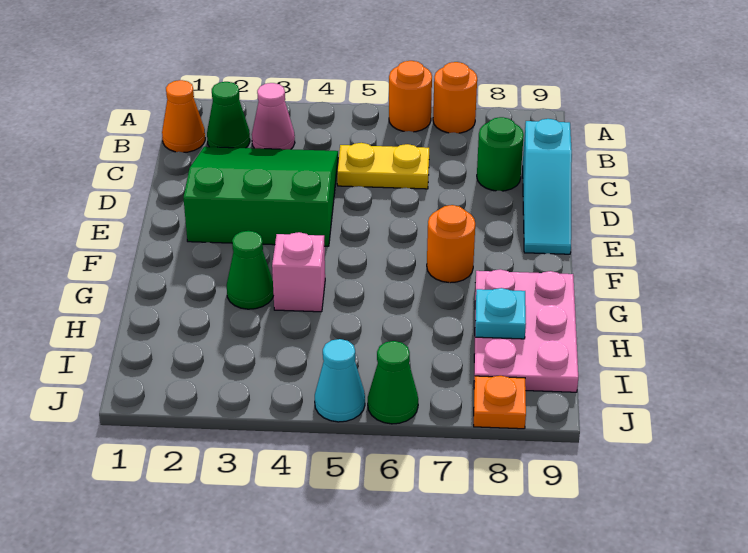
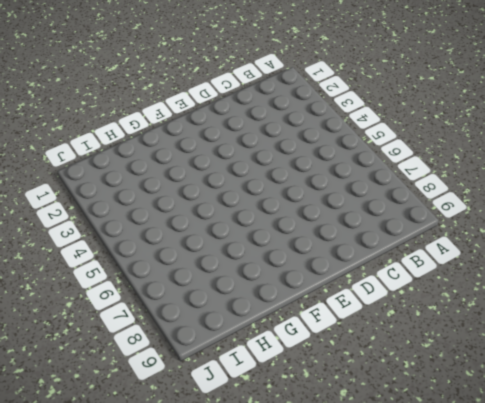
none -> orange 1x1 round brick [389,61,432,132]
none -> orange 1x1 round brick [433,62,477,133]
none -> orange 1x1 cone [162,80,205,152]

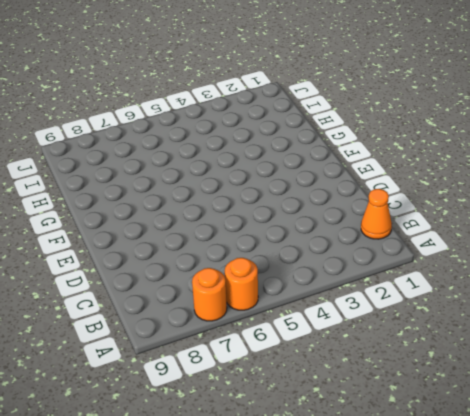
none -> green 1x1 cone [207,82,250,148]
none -> pink 1x1 cone [252,83,295,149]
none -> green 3x3 slope [183,147,338,246]

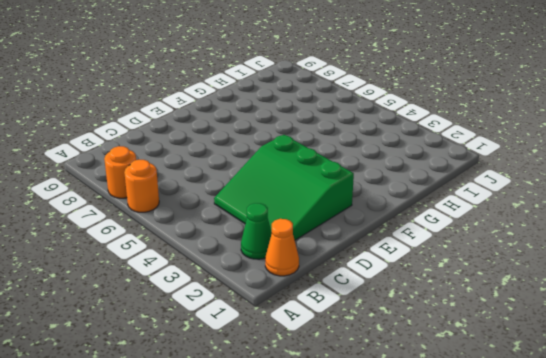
none -> pink 1x1 cone [252,83,295,149]
none -> yellow 1x2 plate [337,143,429,189]
none -> green 1x1 round brick [477,117,524,191]

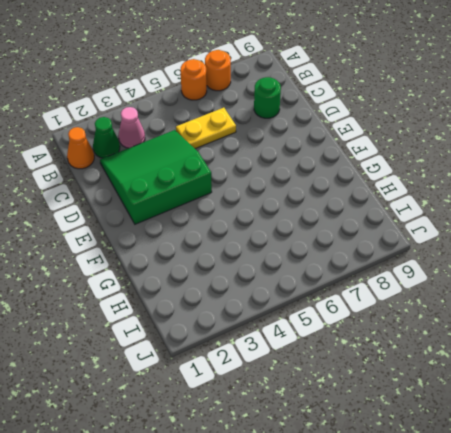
none -> cyan 1x3 slope [523,119,572,254]
none -> orange 1x1 round brick [427,205,475,283]
none -> green 1x1 cone [227,231,274,309]

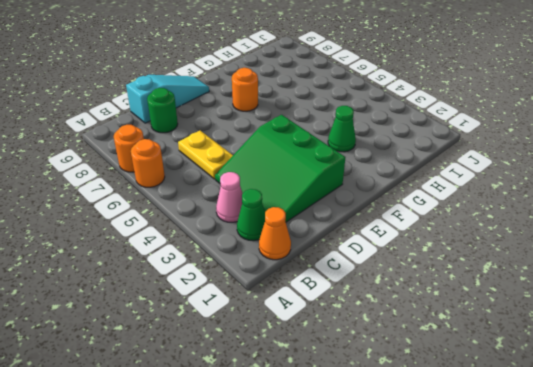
none -> pink 1x1 brick [272,232,325,312]
none -> pink 2x3 plate [474,269,578,392]
none -> cyan 1x1 cone [315,339,365,422]

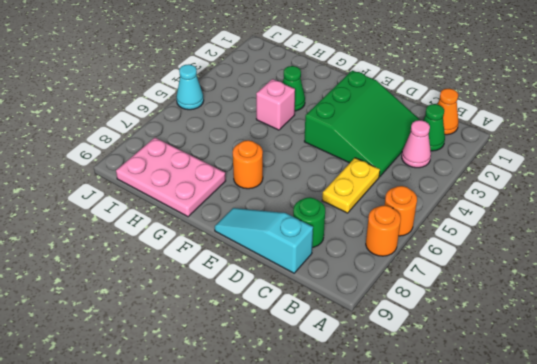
none -> green 1x1 cone [368,341,418,424]
none -> orange 1x1 plate [474,376,526,429]
none -> cyan 1x1 plate [475,288,526,339]

